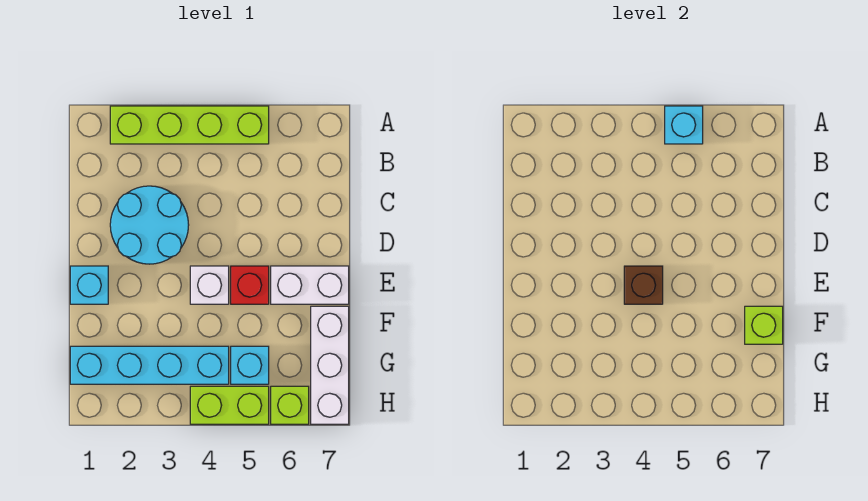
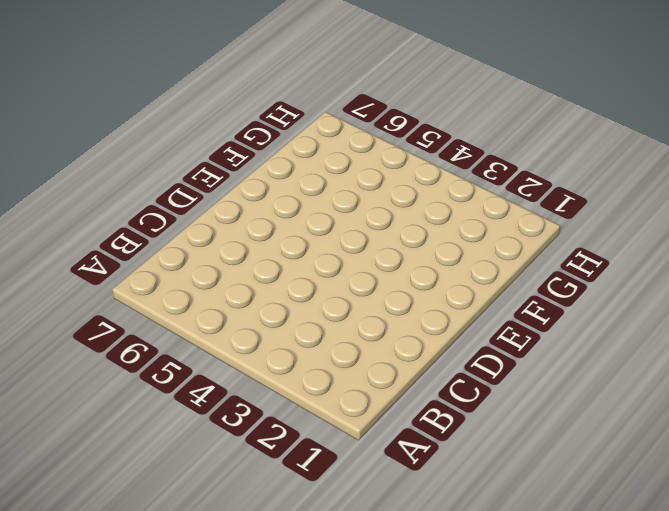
none -> lime 1x4 brick [110,106,269,144]
none -> cyan 2x2 round brick [110,186,189,264]
none -> cyan 1x1 brick [70,266,108,304]

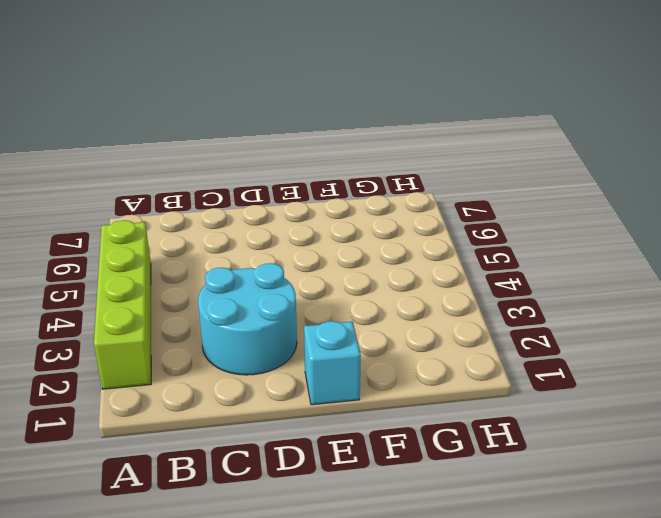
none -> white 1x1 brick [190,266,229,304]
none -> red 1x1 brick [231,266,269,304]
none -> white 1x2 brick [271,266,349,304]

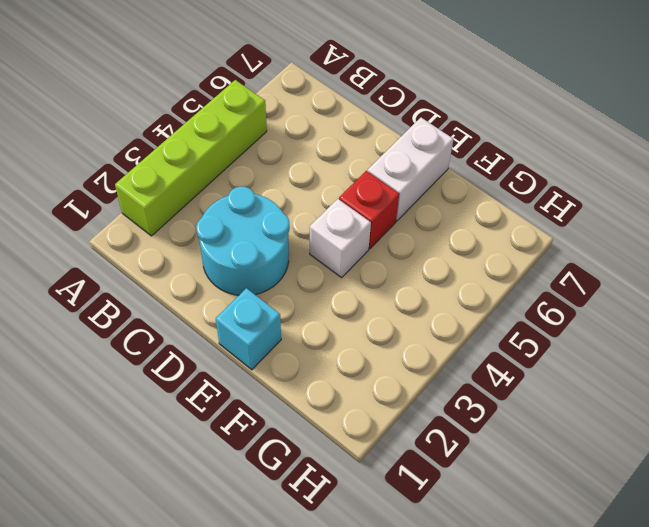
none -> white 1x3 brick [311,306,349,424]
none -> cyan 1x4 brick [70,346,229,384]
none -> cyan 1x1 brick [231,346,269,384]

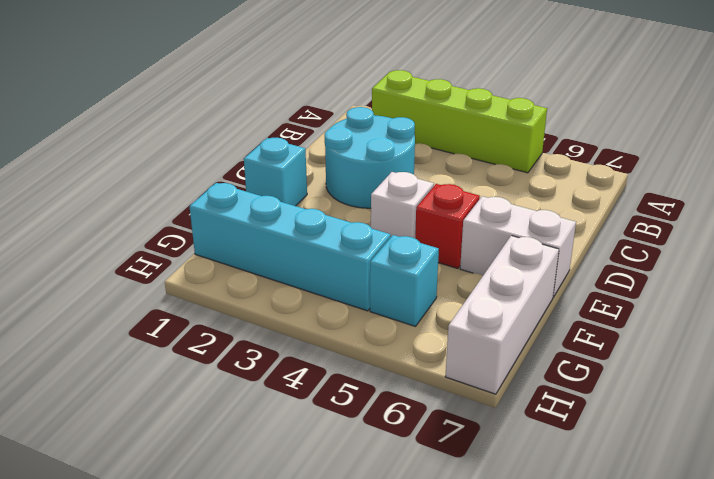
none -> lime 1x2 brick [190,386,269,424]
none -> lime 1x1 brick [271,386,309,424]
none -> cyan 1x1 brick [665,106,703,144]

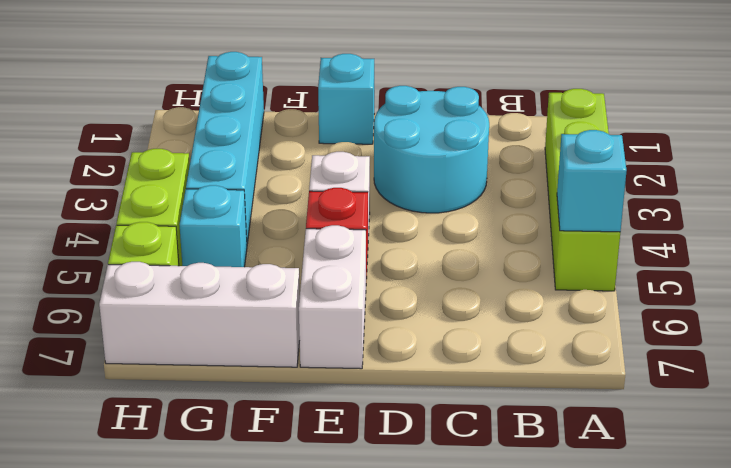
none -> brown 1x1 brick [624,266,663,304]
none -> lime 1x1 brick [745,306,783,344]

